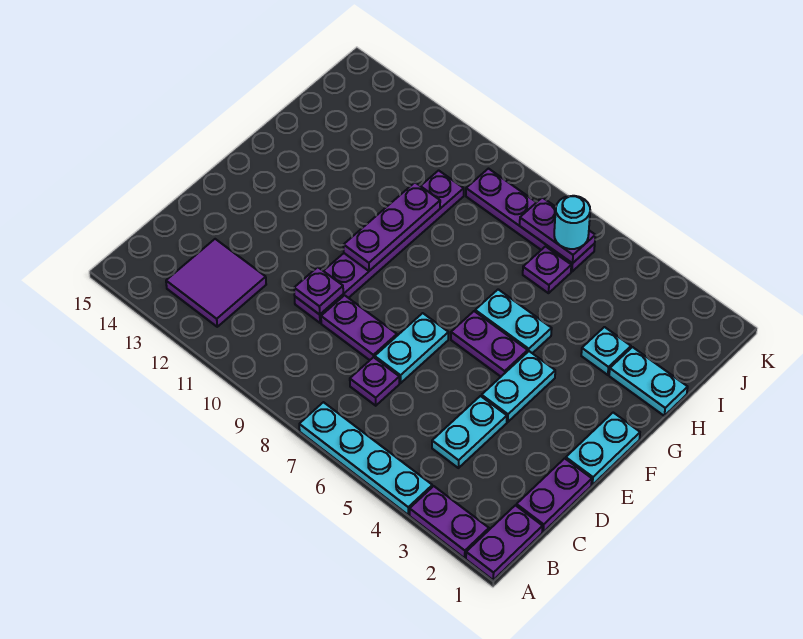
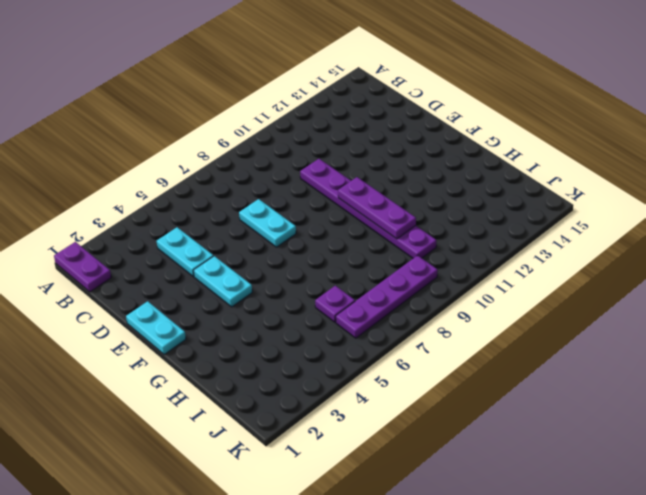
none -> purple 1x2 plate [410,486,489,558]
none -> cyan 1x4 plate [299,402,432,515]
none -> purple 2x2 tile [166,239,266,327]

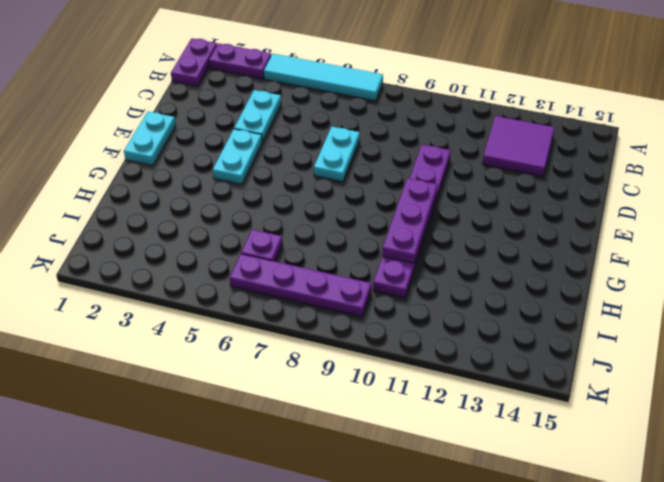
cyan 1x4 tile [264,54,383,101] -> cyan 1x4 plate [299,402,432,515]
none -> purple 1x2 plate [516,458,592,532]
none -> purple 1x1 plate [350,357,399,406]
none -> purple 1x2 plate [321,295,397,360]

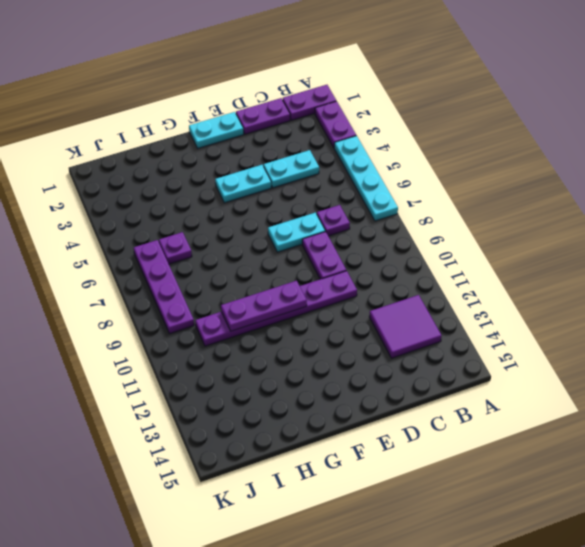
none -> purple 1x2 plate [451,311,528,377]
none -> cyan 1x2 plate [475,289,552,353]
none -> cyan 1x2 plate [609,347,688,416]

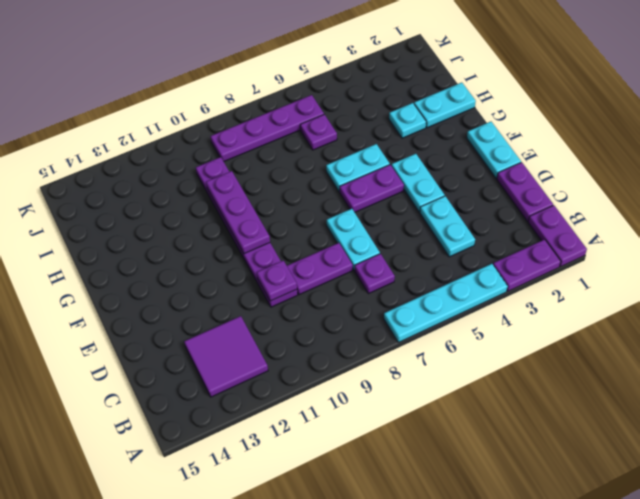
none -> purple 1x2 plate [520,197,595,263]
none -> cyan 1x1 round brick [554,196,590,249]

